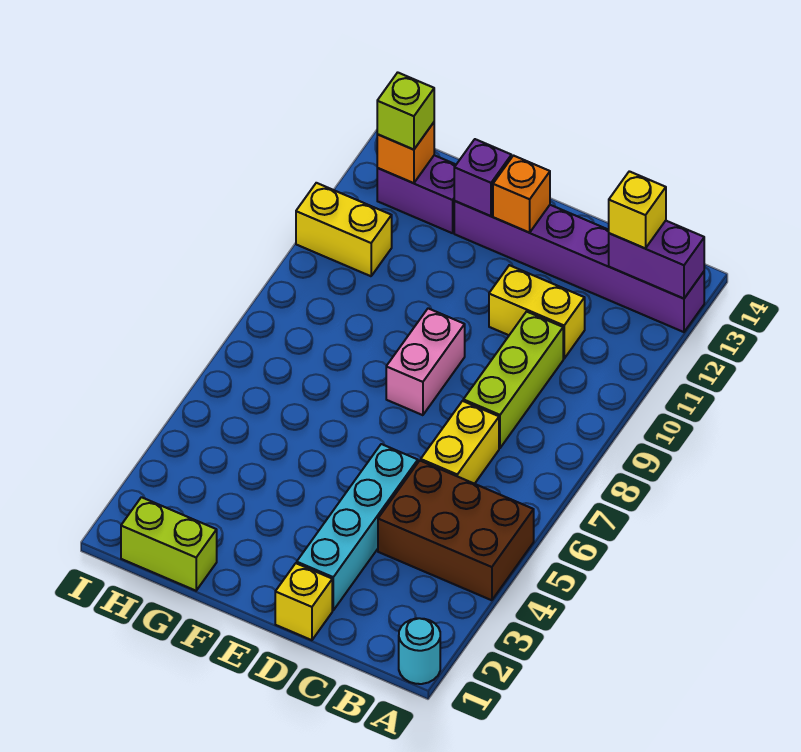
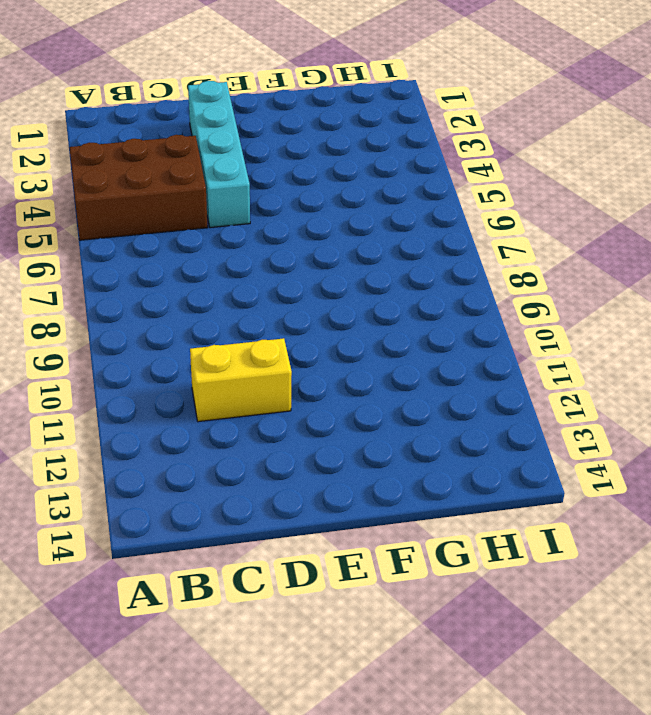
none -> cyan 1x1 round brick [399,618,440,684]
none -> purple 1x6 brick [454,201,704,332]
none -> yellow 1x2 brick [421,401,499,484]

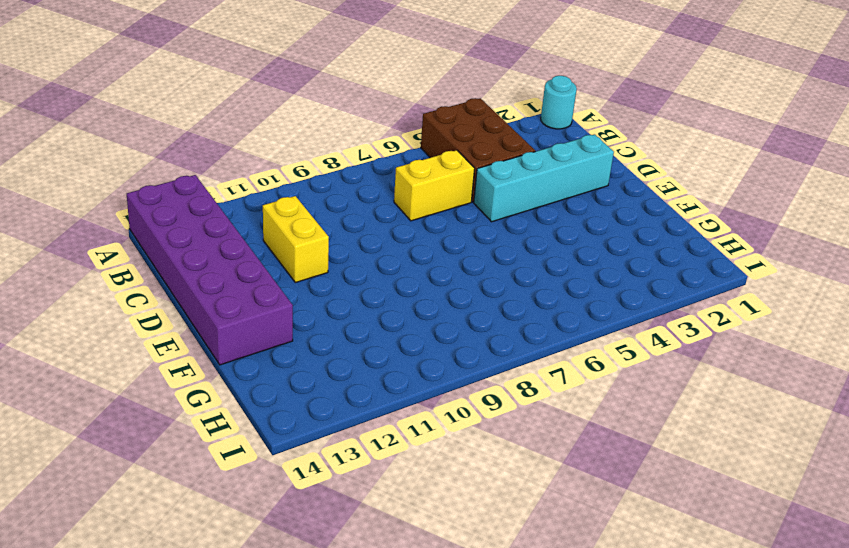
purple 2x6 brick [127,175,293,365] -> purple 1x6 brick [454,201,704,332]
none -> lime 1x3 brick [463,312,563,448]
none -> yellow 1x1 brick [275,563,332,640]
none -> pink 1x2 brick [386,308,465,415]

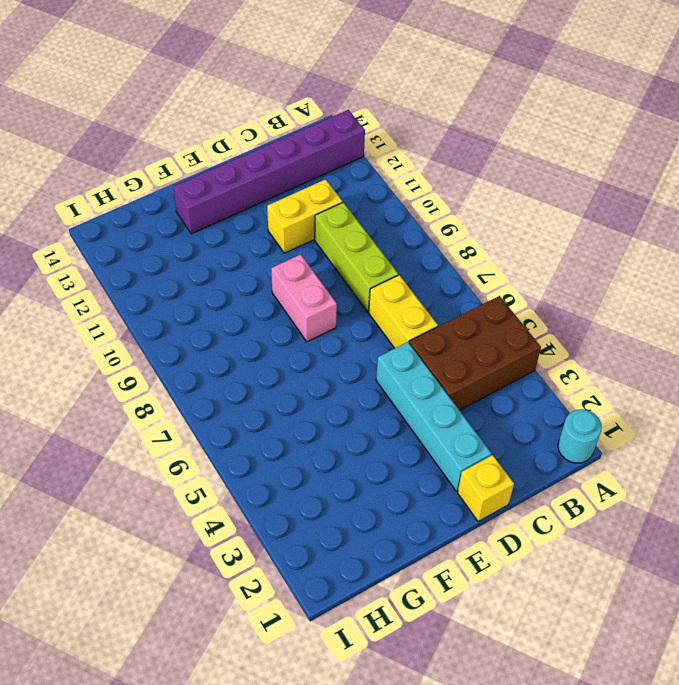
none -> lime 1x2 brick [121,497,217,591]
none -> purple 1x2 brick [377,155,456,233]
none -> yellow 1x2 brick [296,183,392,276]

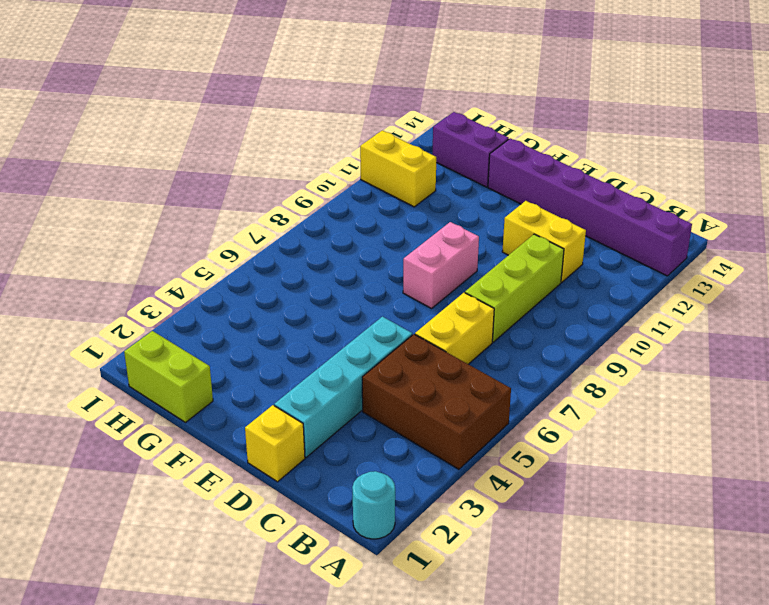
none -> purple 1x2 brick [609,221,704,299]
none -> orange 1x1 brick [493,156,550,233]
none -> purple 1x1 brick [454,139,511,216]

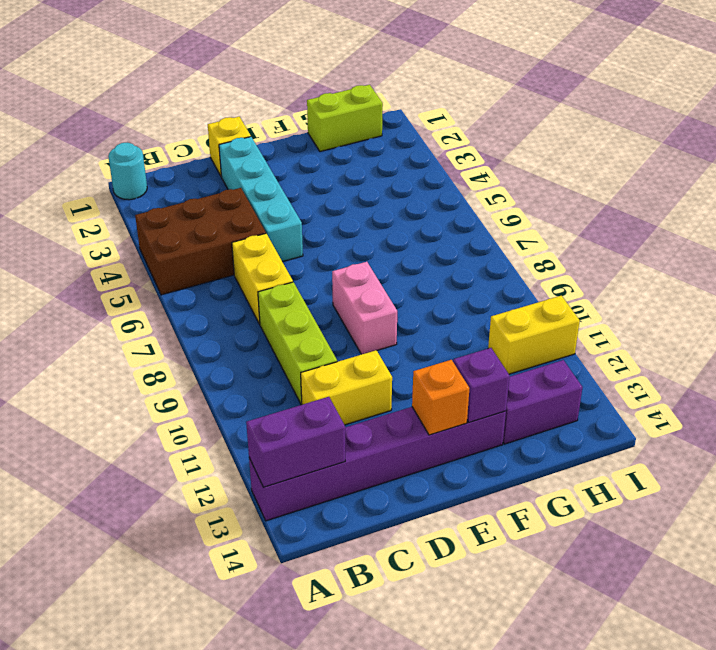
none -> orange 1x1 brick [377,123,434,183]
none -> yellow 1x1 brick [609,171,666,248]
none -> lime 1x1 brick [377,72,434,150]

